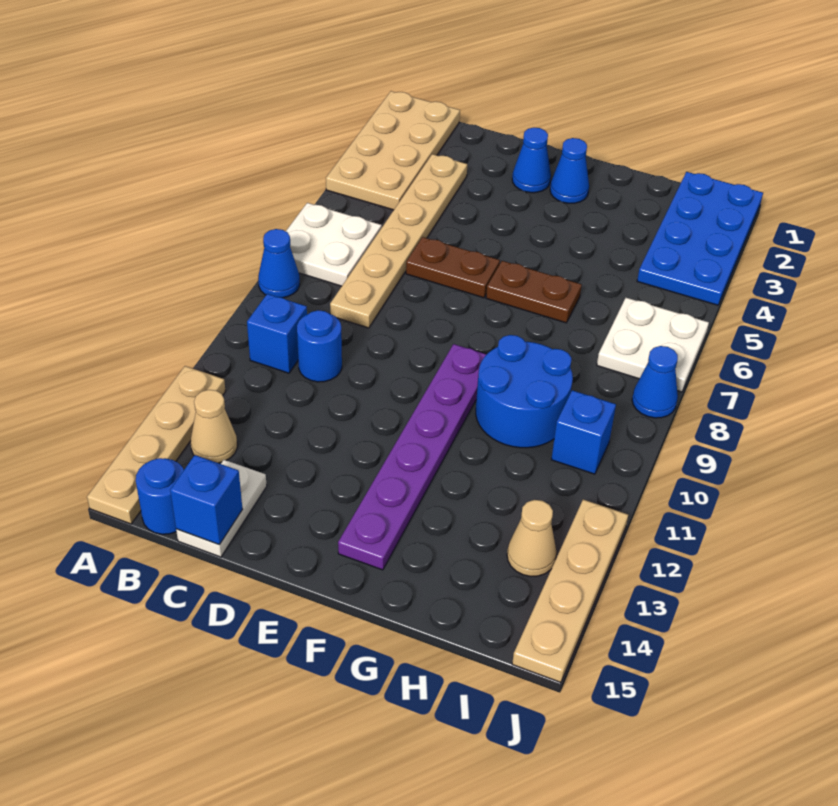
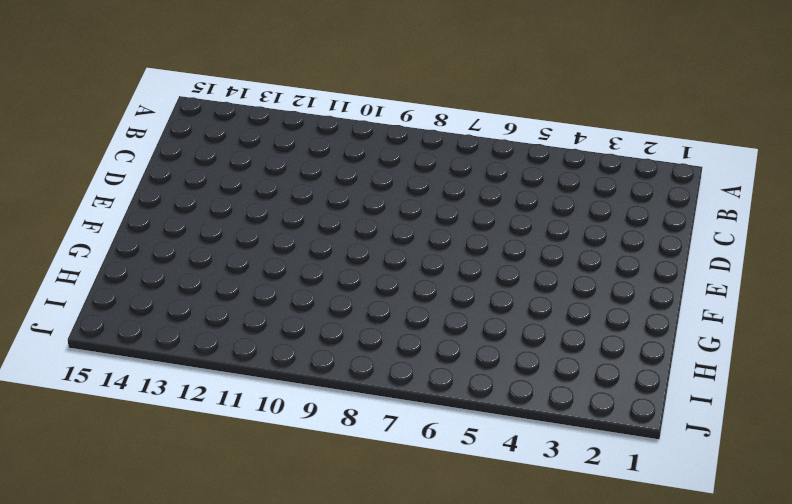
none -> tan 2x4 plate [326,91,460,210]
none -> white 2x2 plate [286,203,382,286]
none -> blue 1x1 cone [258,229,300,298]

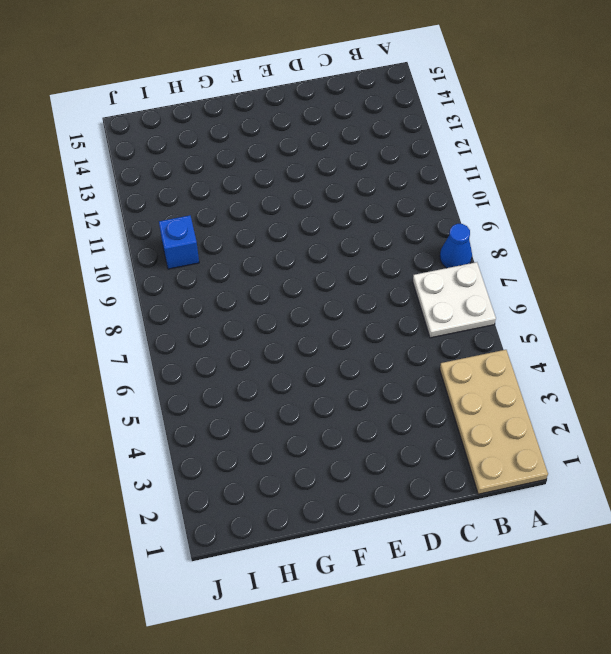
none -> tan 1x4 plate [87,366,225,524]
none -> blue 1x1 brick [247,294,307,373]
none -> tan 1x1 cone [191,390,237,463]

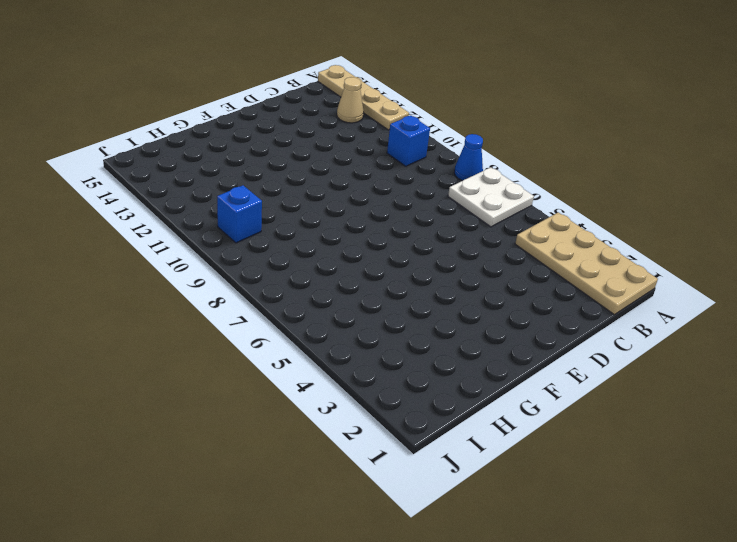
none -> blue 1x1 round brick [136,458,184,534]
none -> tan 1x6 plate [330,154,467,328]
none -> blue 1x1 round brick [297,310,342,382]

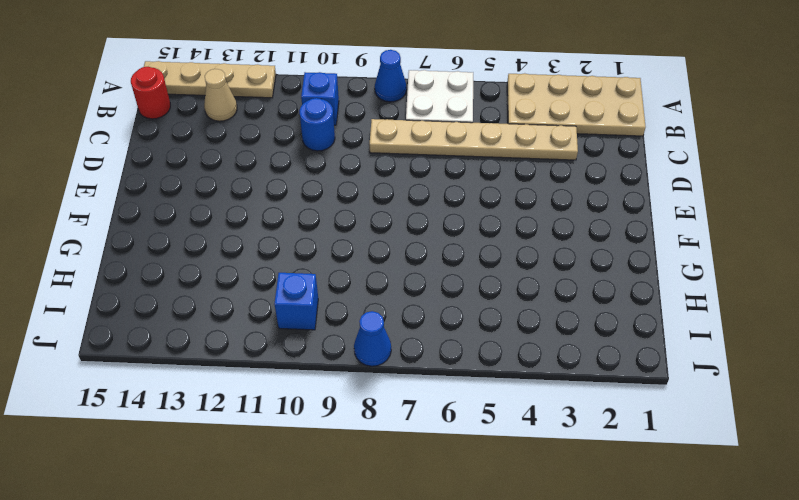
red 1x1 round brick [131,67,170,119] -> blue 1x1 round brick [136,458,184,534]
none -> white 1x2 plate [176,460,267,557]
none -> brown 1x2 plate [406,237,500,298]
none -> blue 1x1 cone [512,128,551,193]

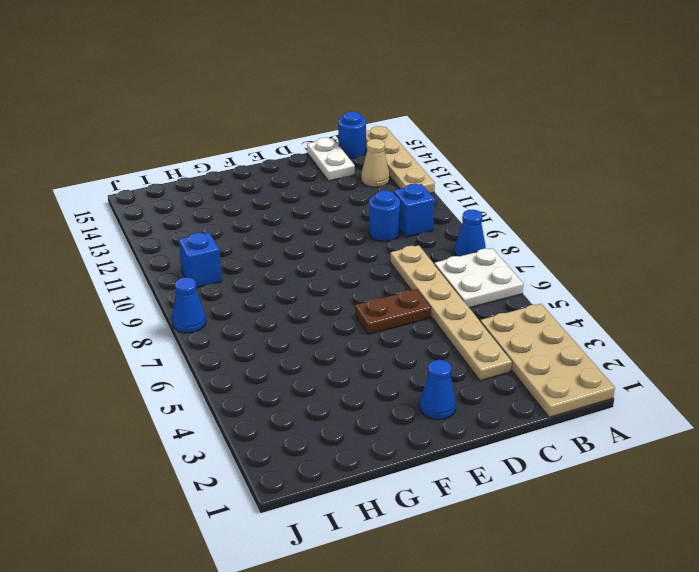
none -> blue 1x1 cone [550,138,589,203]
none -> brown 1x2 plate [486,261,582,323]
none -> purple 1x6 plate [338,344,487,570]

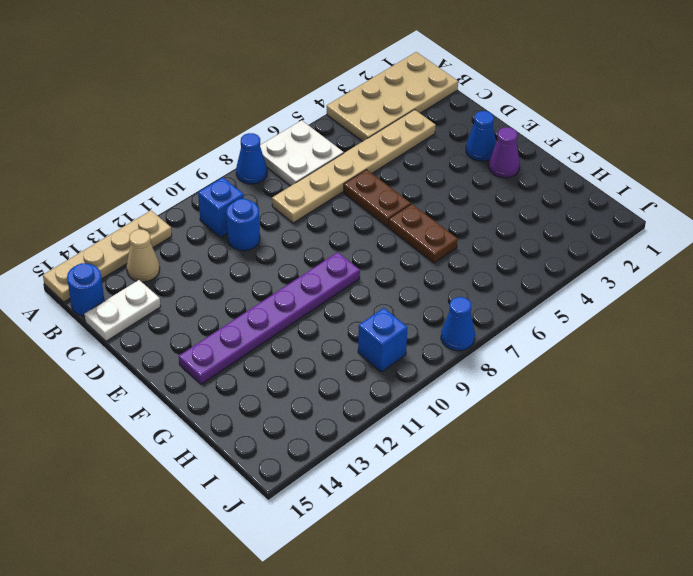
purple 1x1 cone [489,127,520,178] -> blue 1x1 cone [550,138,589,203]
none -> blue 2x2 round brick [476,335,573,448]
none -> blue 2x4 plate [637,172,763,305]
none -> white 2x2 plate [597,298,709,392]

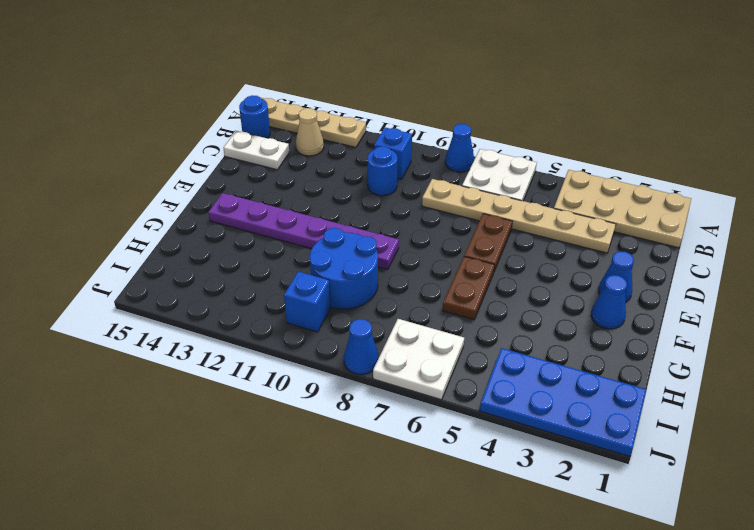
none -> tan 1x1 cone [507,500,557,576]
none -> tan 1x4 plate [512,500,628,682]
none -> blue 1x1 brick [170,455,243,545]

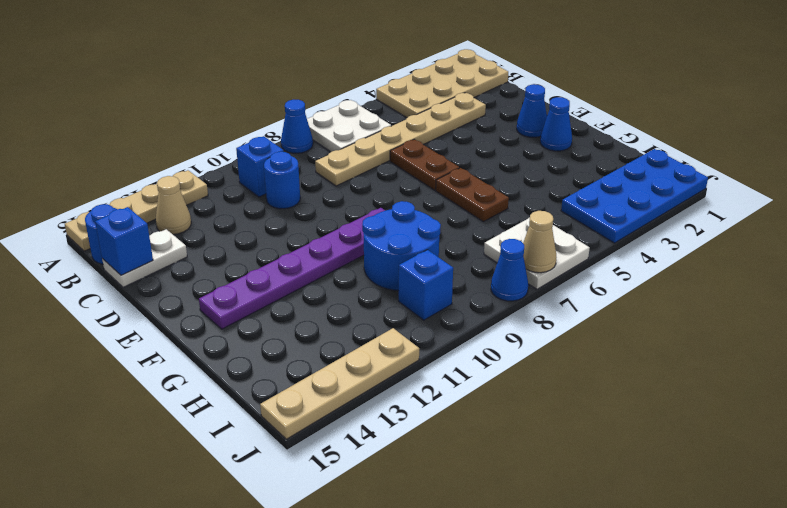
tan 1x1 cone [523,211,557,273] -> tan 1x1 cone moved to [507,500,557,576]

